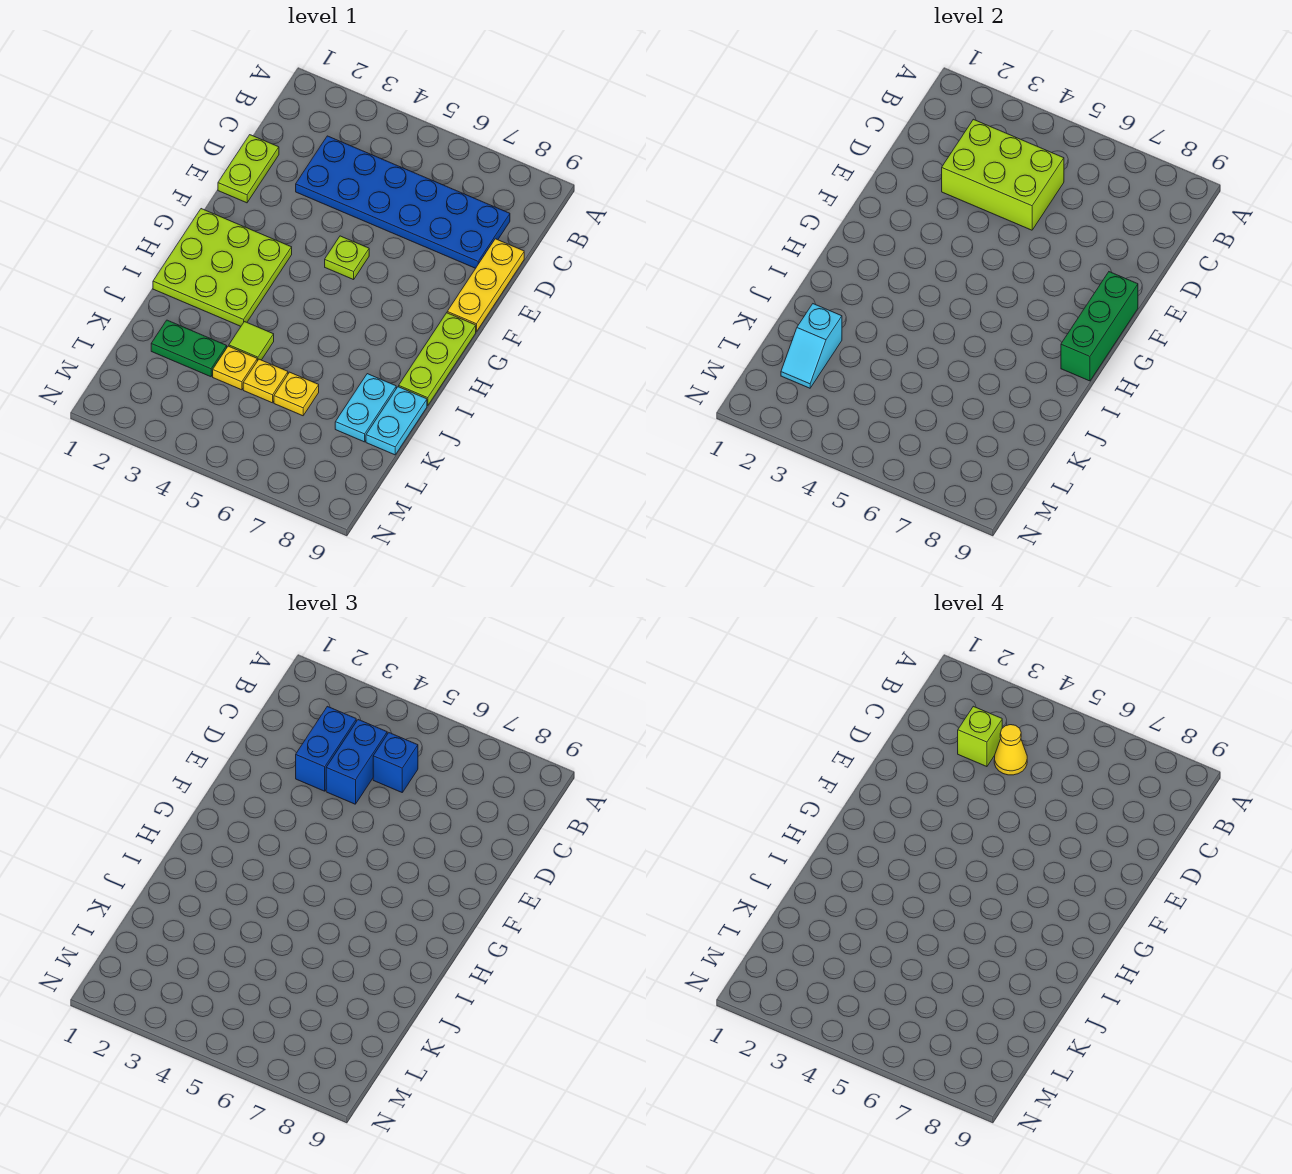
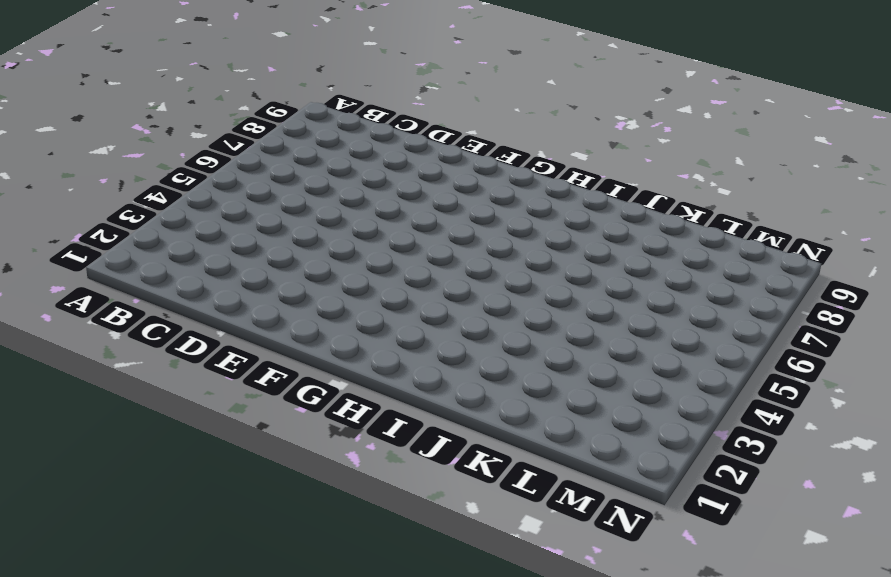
none -> blue 2x6 plate [296,136,510,268]
none -> lime 1x2 plate [218,135,279,203]
none -> yellow 1x3 plate [447,239,524,332]

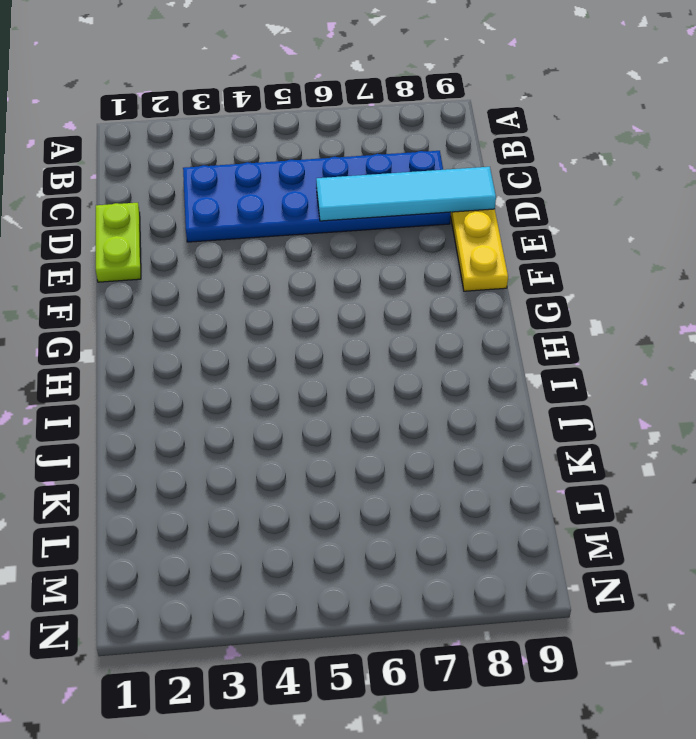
cyan 1x4 tile [316,167,496,221] -> none
none -> lime 1x1 plate [325,236,369,280]
none -> lime 3x3 plate [153,209,292,326]
none -> lime 1x3 plate [399,313,476,406]

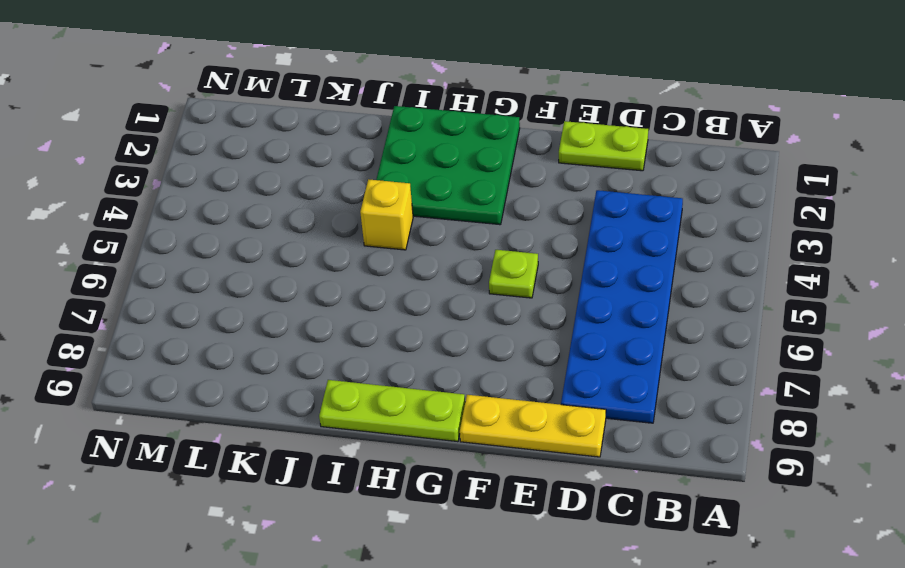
green 3x3 plate [376,106,520,225] -> lime 3x3 plate [153,209,292,326]
yellow 1x1 brick [360,179,413,250] -> none
none -> lime 1x1 tile [229,322,274,361]
none -> cyan 1x2 plate [335,374,396,442]
none -> cyan 1x2 plate [366,387,427,455]

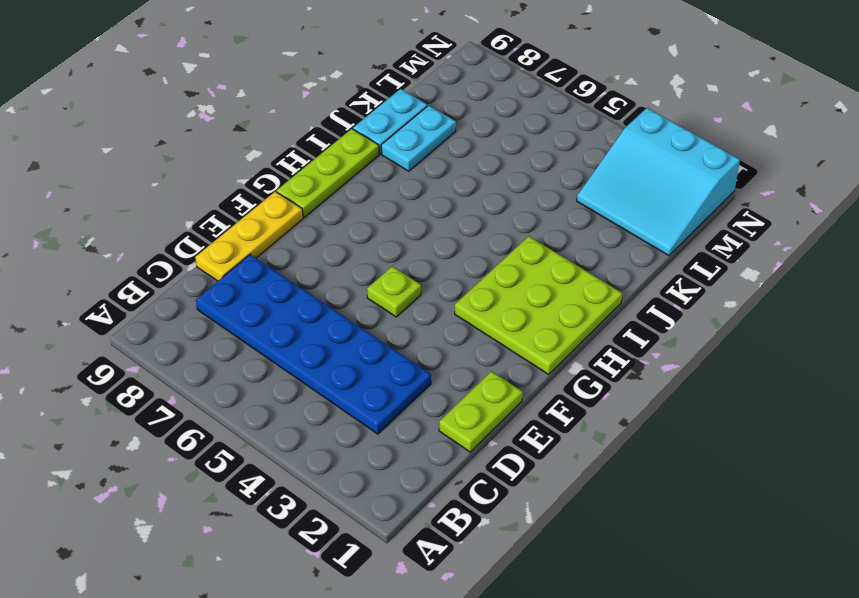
cyan 3x3 slope [577,108,740,256] -> none
none -> lime 1x1 tile [229,322,274,361]
none -> green 1x2 plate [151,320,227,377]
none -> yellow 1x1 plate [213,346,257,390]

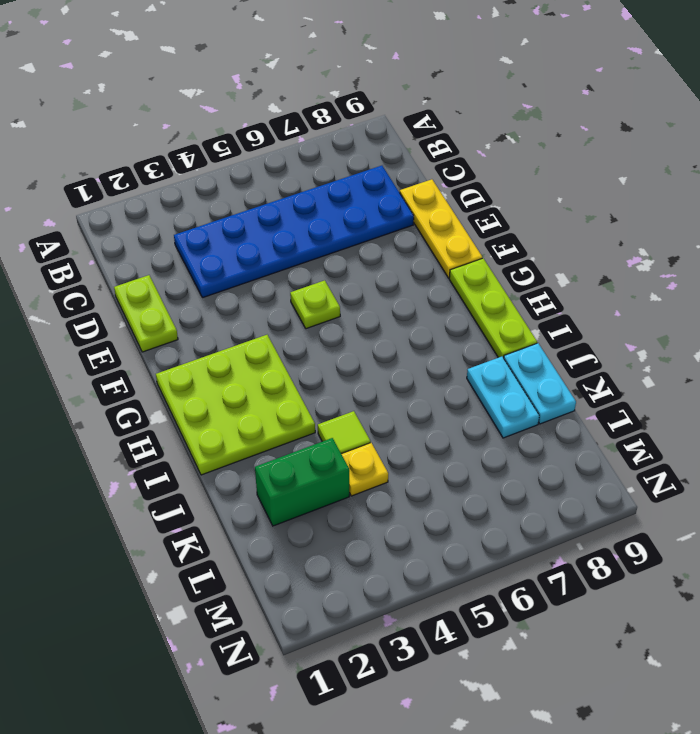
green 1x2 brick [255,438,349,526] -> green 1x2 plate [151,320,227,377]
none -> yellow 1x1 plate [243,359,288,403]
none -> yellow 1x1 plate [274,372,319,416]
none -> lime 2x3 brick [942,119,1064,230]

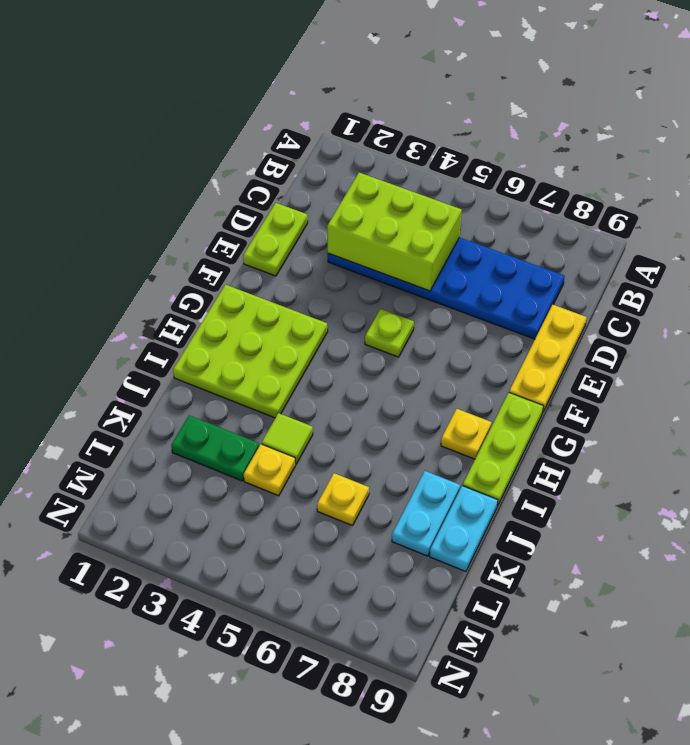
yellow 1x1 plate [441,409,492,459] -> yellow 1x1 plate moved to [243,359,288,403]
none -> green 1x3 brick [1061,272,1138,381]
none -> cyan 1x2 slope [781,304,842,388]
none -> blue 1x2 brick [296,706,356,791]

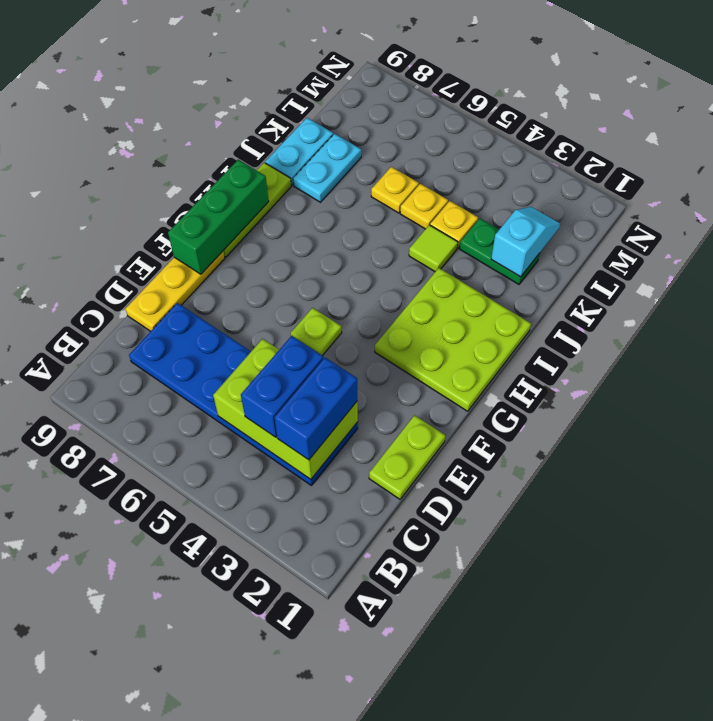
none -> blue 1x1 brick [373,733,418,792]
none -> lime 1x1 brick [958,706,1002,767]
none -> yellow 1x1 cone [994,725,1027,775]

